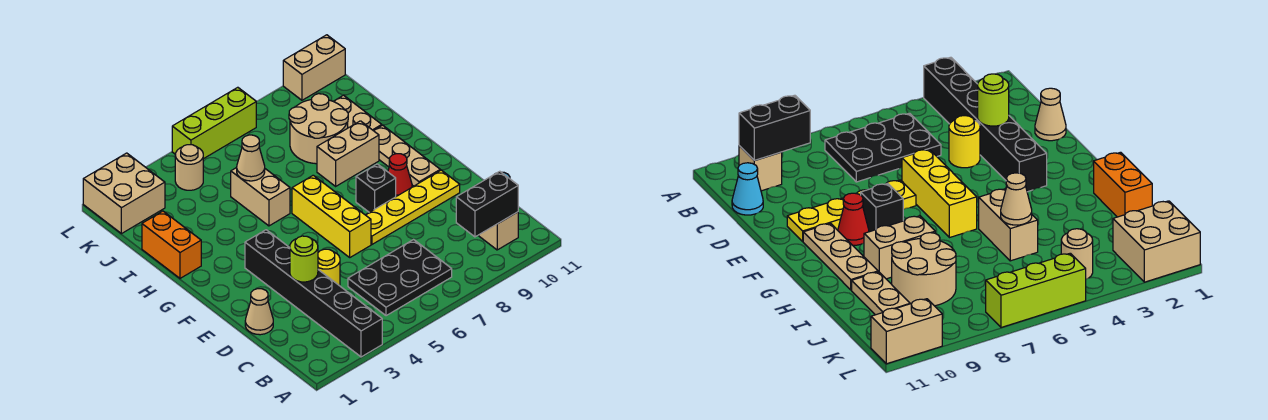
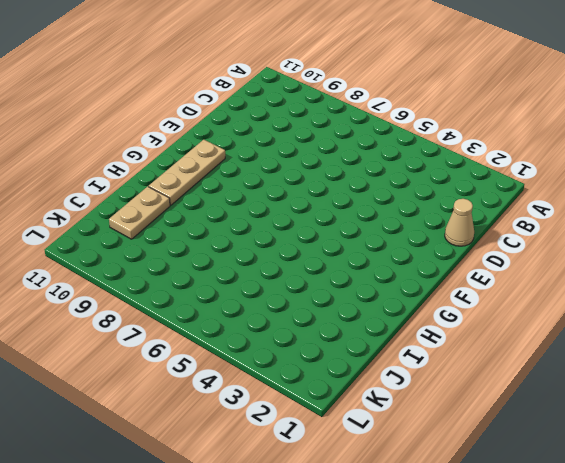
none -> black 1x6 brick [245,230,382,357]
none -> black 2x3 plate [348,240,452,316]
none -> tan 1x1 brick [479,212,518,250]

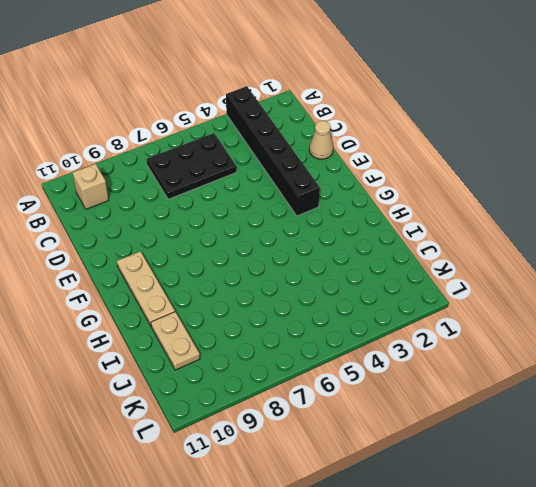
none -> cyan 1x1 cone [732,163,763,215]
none -> yellow 1x1 round brick [318,249,340,286]
none -> yellow 1x3 brick [292,175,371,257]

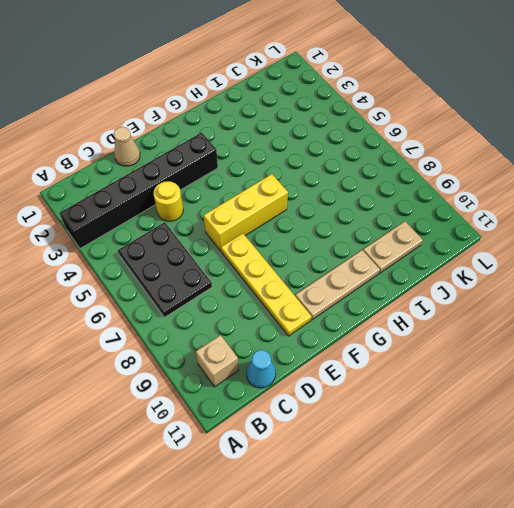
none -> black 1x1 brick [356,164,396,212]
none -> red 1x1 cone [388,154,412,196]
none -> orange 1x2 brick [142,211,201,278]

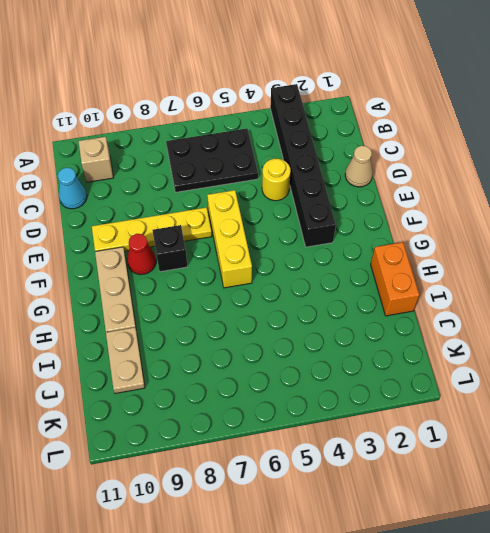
none -> tan 1x2 brick [231,168,290,226]
none -> tan 1x2 brick [317,121,379,186]
none -> tan 2x2 round brick [289,94,348,164]

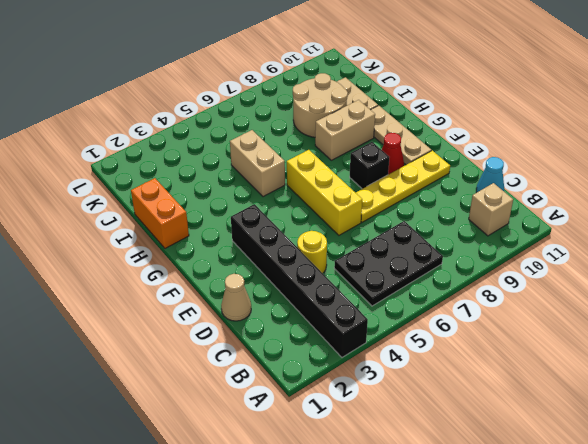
none -> tan 2x2 brick [83,153,165,234]
none -> tan 1x1 round brick [175,145,203,190]
none -> lime 1x3 brick [172,87,256,159]

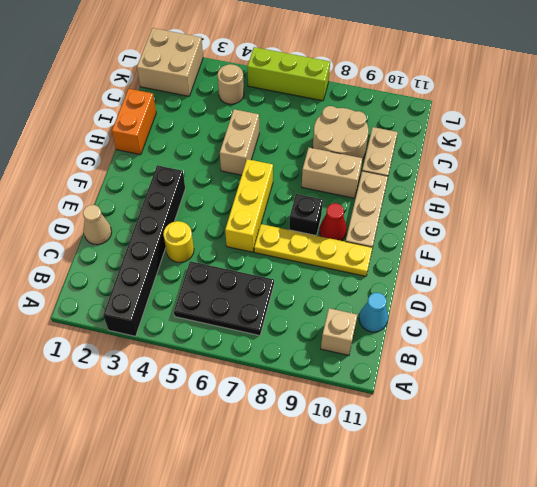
none -> tan 1x2 brick [283,35,345,100]
none -> black 1x2 brick [456,171,518,237]
none -> lime 1x1 round brick [290,236,318,282]

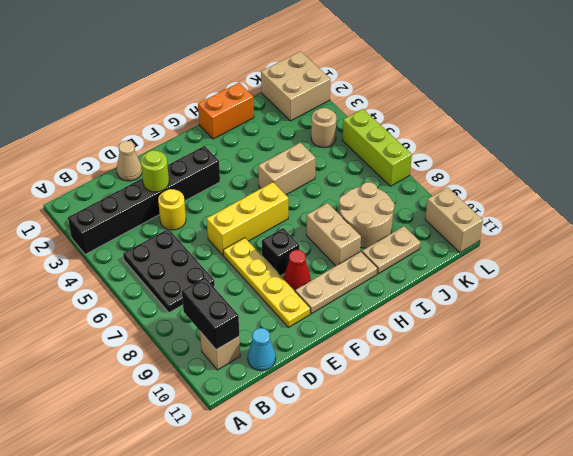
none -> tan 1x1 cone [237,135,265,181]

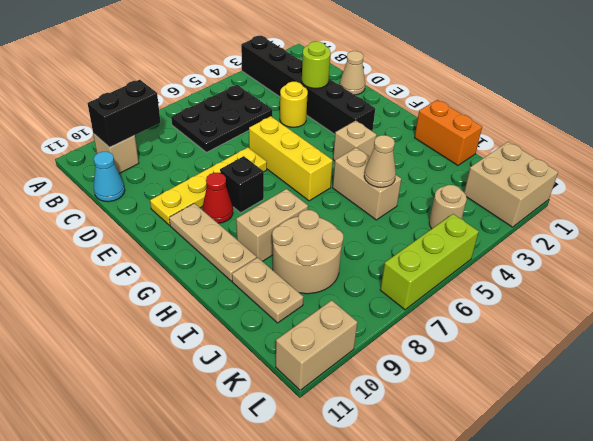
tan 1x1 brick [333,121,377,161] -> none

